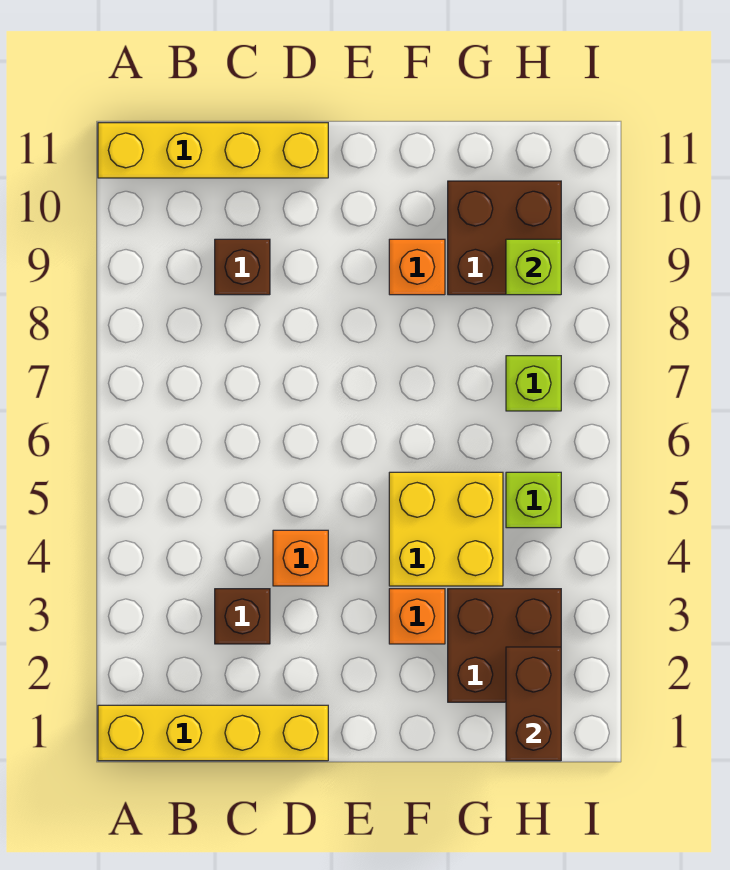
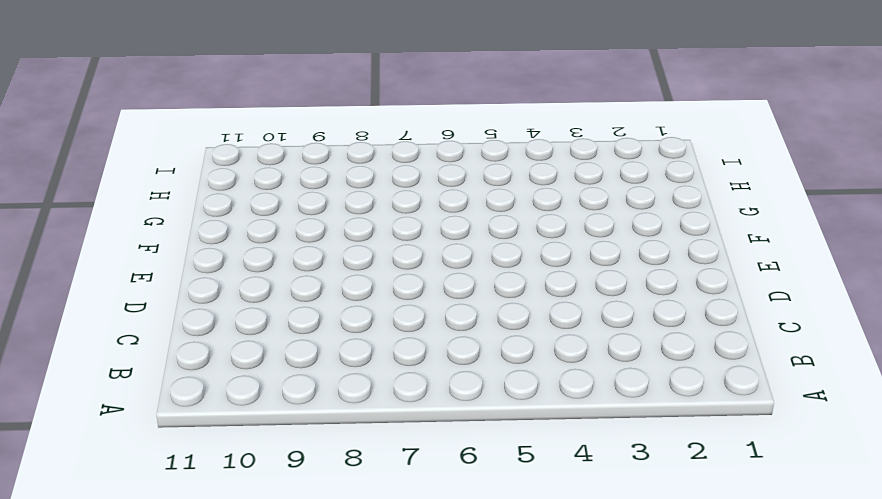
none -> yellow 1x4 brick [98,705,328,761]
none -> yellow 1x4 brick [98,123,328,178]
none -> brown 1x1 brick [215,589,270,644]

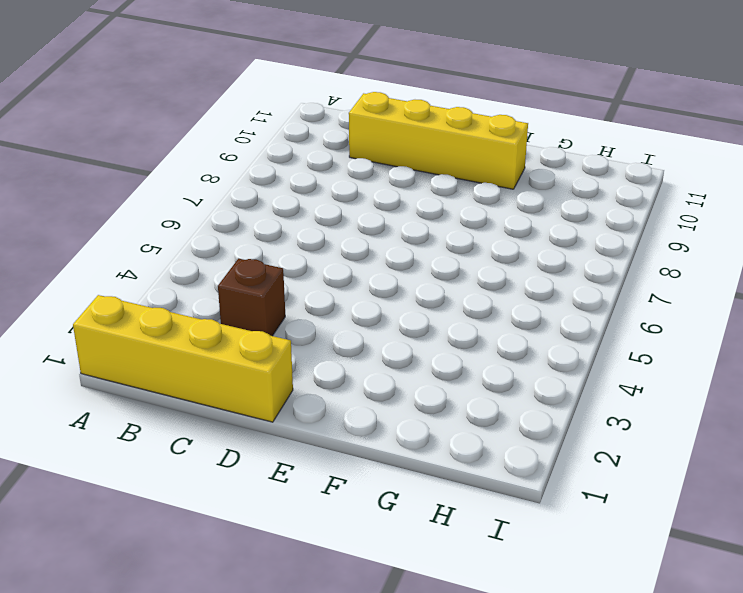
yellow 1x4 brick [349,92,528,189] -> yellow 1x4 brick moved to [98,123,328,178]
none -> brown 1x1 brick [215,239,270,295]
none -> orange 1x1 brick [273,530,328,586]
none -> orange 1x1 brick [389,589,445,644]

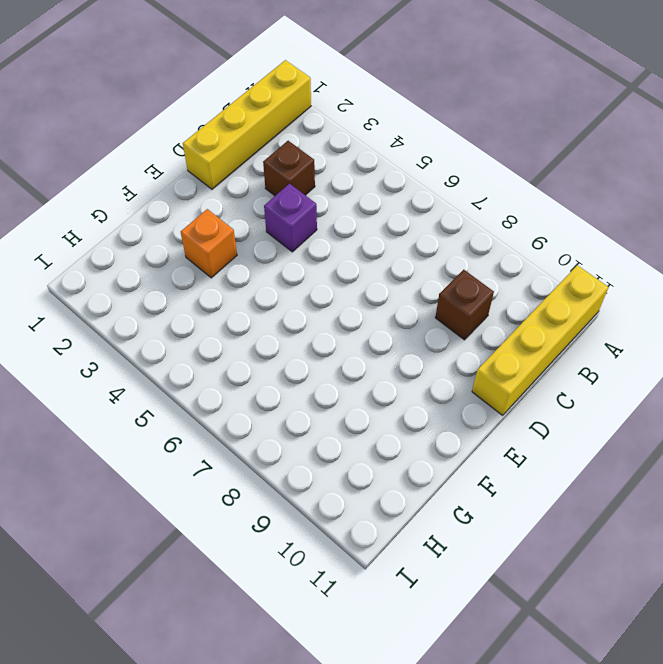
purple 1x1 brick [264,183,317,252] -> orange 1x1 brick [273,530,328,586]
none -> yellow 2x2 brick [389,472,503,586]
none -> orange 1x1 brick [389,239,445,295]
none -> brown 2x2 brick [448,589,561,702]

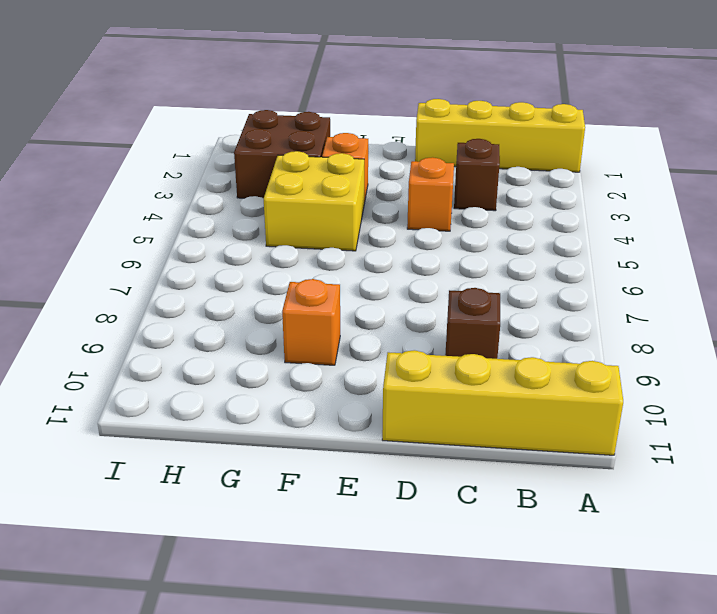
none -> brown 2x2 brick [448,181,561,295]
none -> lime 1x1 brick [506,472,561,528]
none -> lime 1x1 brick [506,356,561,411]

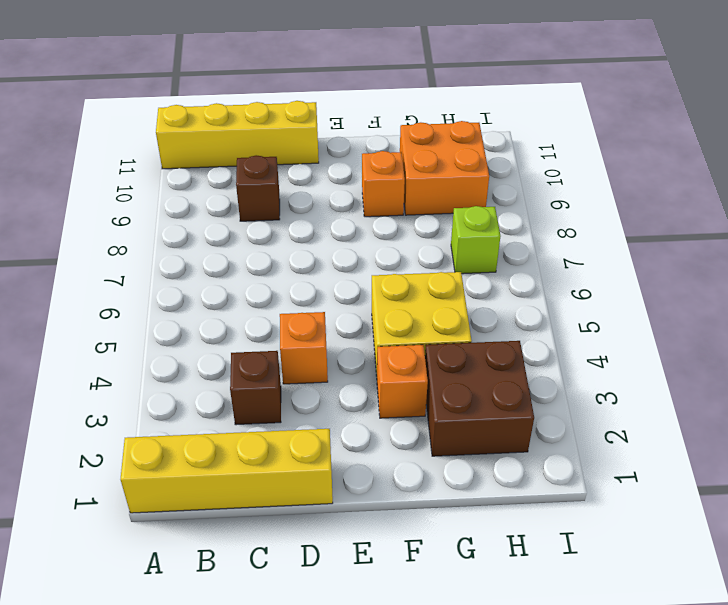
orange 2x2 brick [400,121,489,215] -> brown 2x2 brick [448,181,561,295]
none -> lime 1x1 brick [506,472,561,528]
none -> brown 1x2 brick [506,647,561,761]
none -> lime 1x1 brick [506,239,561,295]

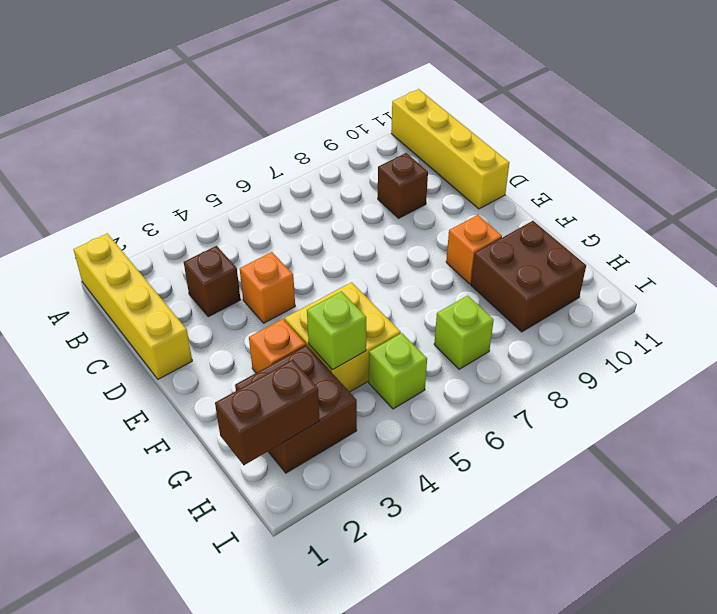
lime 1x1 brick [307,291,366,370] -> lime 1x1 brick moved to [506,239,561,295]

